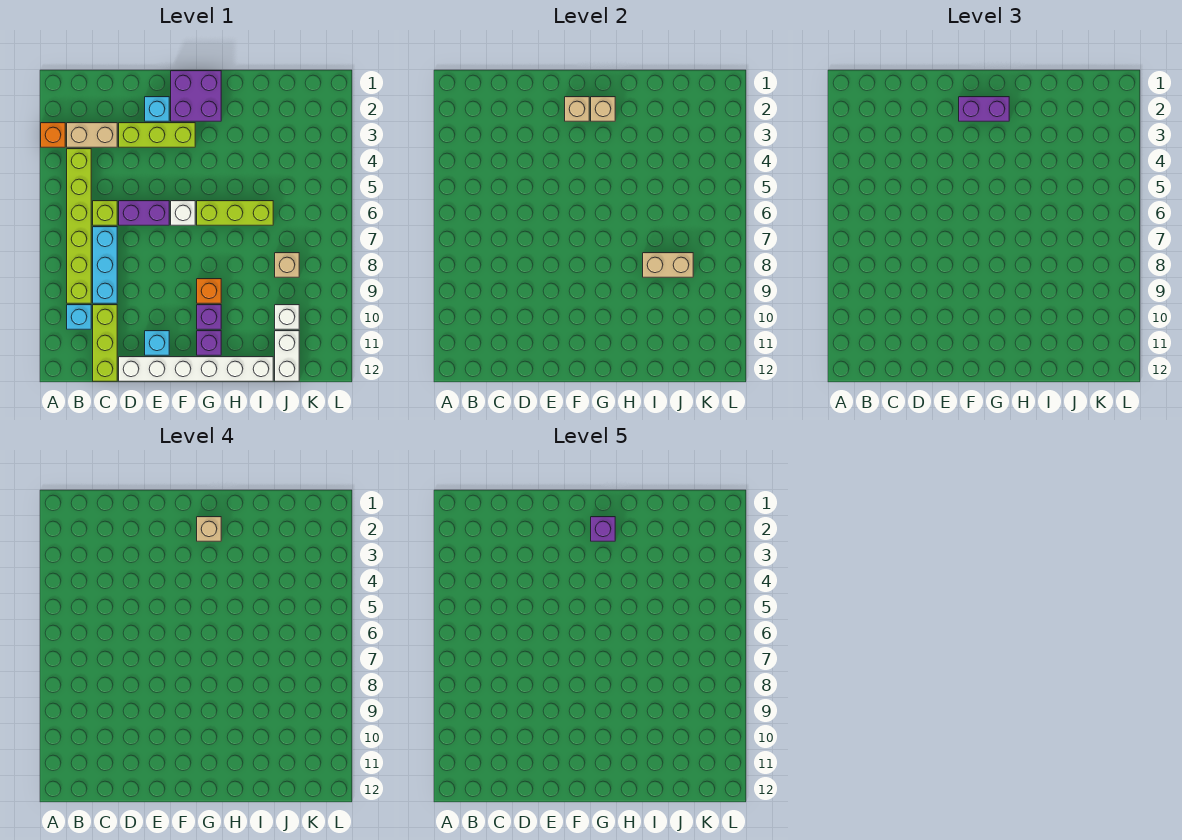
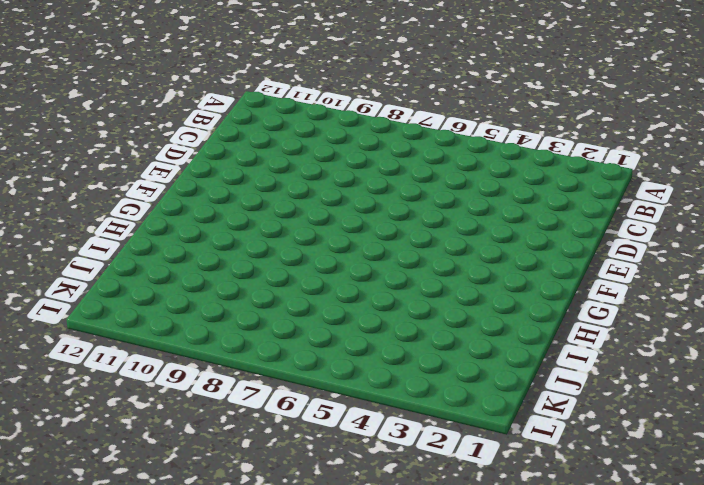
none -> orange 1x1 brick [41,123,65,147]
none -> tan 1x2 brick [67,123,117,147]
none -> lime 1x6 brick [67,149,91,303]

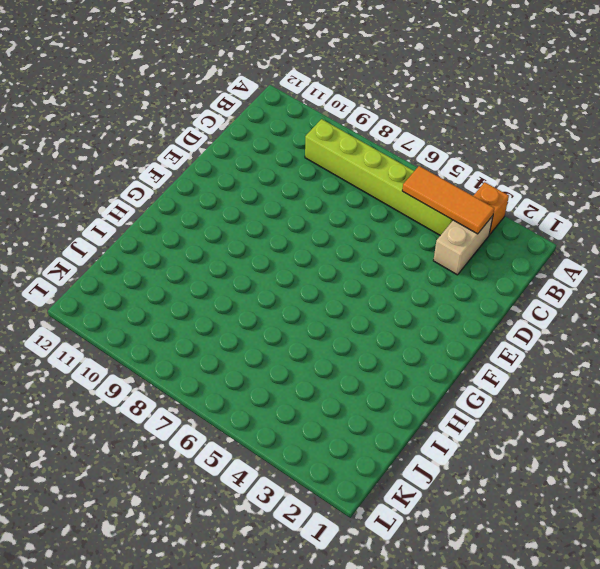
orange 1x3 tile [402,166,494,234] -> none
none -> cyan 1x1 brick [67,305,91,329]
none -> lime 1x1 brick [93,201,117,225]
none -> cyan 1x3 brick [93,227,117,303]

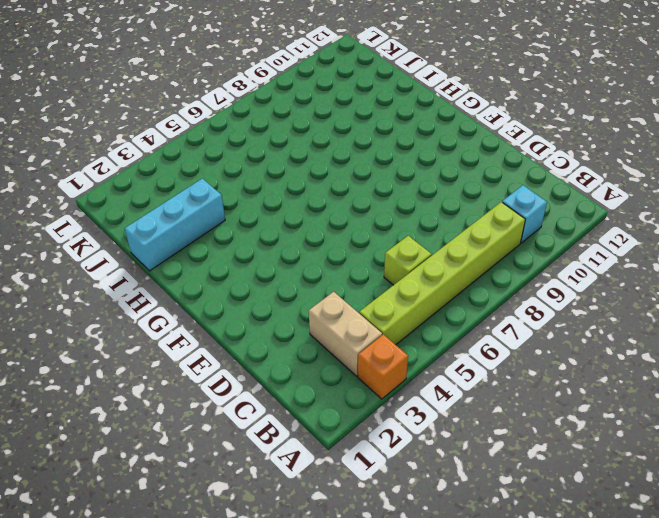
cyan 1x3 brick [125,179,225,271] -> cyan 1x3 brick moved to [93,227,117,303]
none -> lime 1x3 brick [93,305,117,381]
none -> lime 1x3 brick [119,123,195,147]
none -> purple 1x2 brick [119,201,169,225]

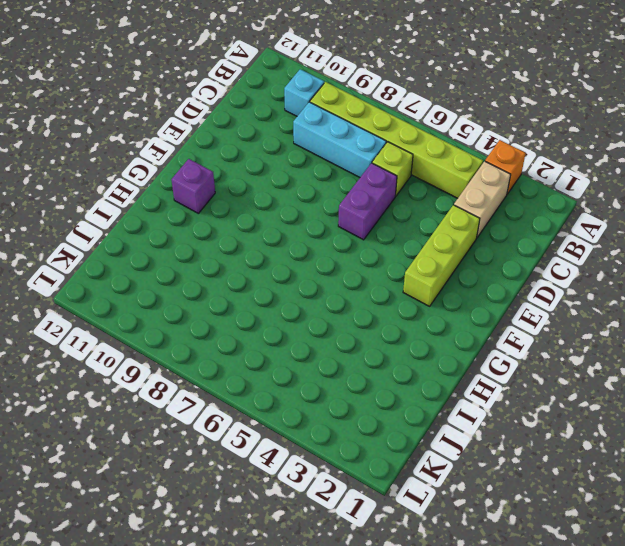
none -> lime 1x3 brick [93,305,117,381]
none -> white 1x6 brick [119,357,273,381]
none -> cyan 1x1 brick [145,97,169,121]

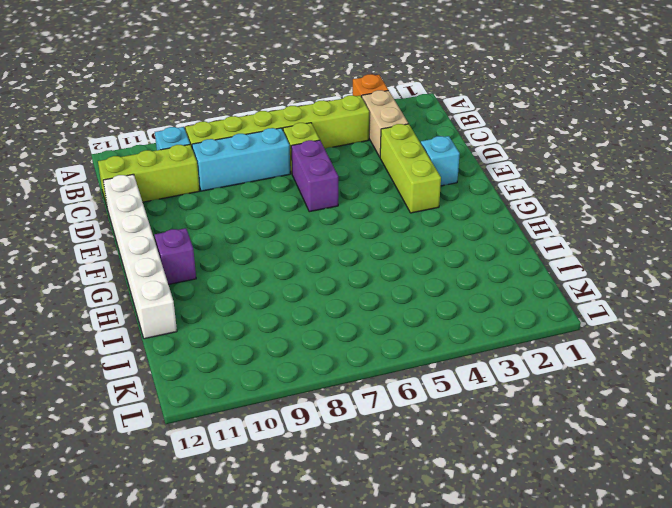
none -> cyan 1x1 brick [145,331,169,355]
none -> purple 2x2 brick [171,71,221,121]
none -> white 1x1 brick [171,201,195,225]

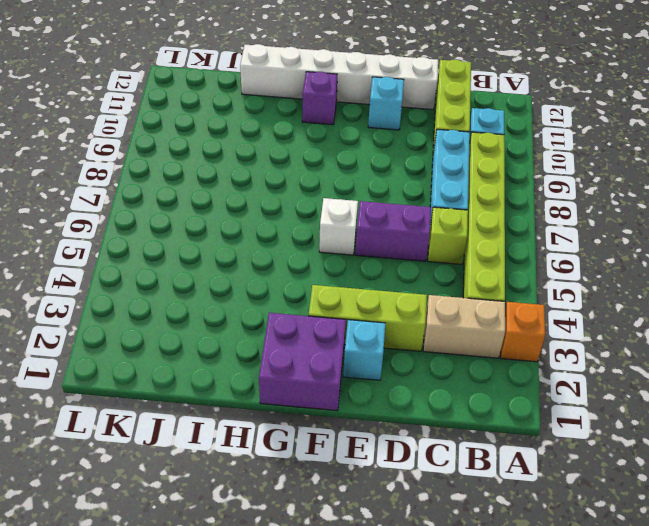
none -> lime 1x3 brick [197,201,273,225]
none -> orange 1x1 brick [197,279,221,303]
none -> purple 1x1 brick [197,305,221,329]

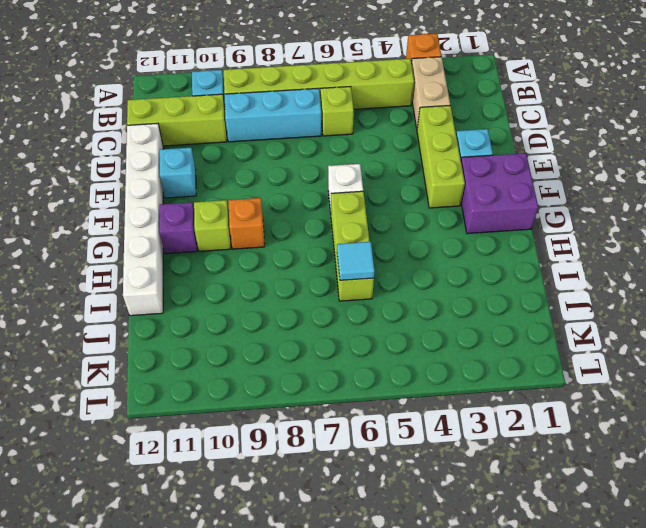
lime 1x1 brick [194,200,231,251] -> purple 1x1 brick [197,305,221,329]
cyan 1x1 tile [337,242,375,280] -> none
none -> purple 1x2 brick [119,201,169,225]
none -> tan 1x1 brick [275,253,299,277]
none -> white 1x1 brick [275,305,299,329]

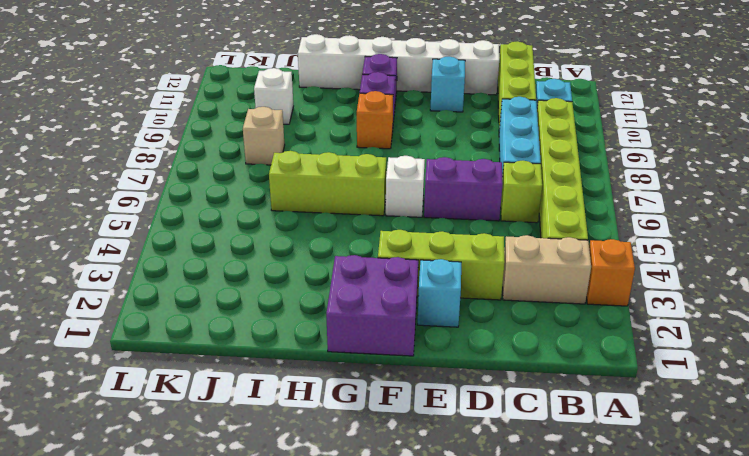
none -> white 1x2 brick [275,331,299,381]
none -> tan 1x1 brick [565,97,589,121]
none -> tan 1x1 brick [591,97,615,121]

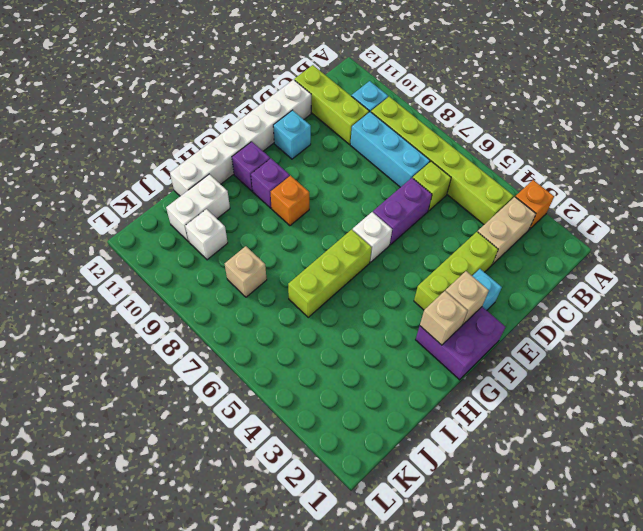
white 1x2 brick [166,174,230,241] -> white 1x2 brick turned to [275,331,299,381]
none -> tan 1x2 brick [643,253,693,277]
none -> purple 1x2 brick [959,97,1009,121]
none -> tan 1x1 brick [197,517,221,541]

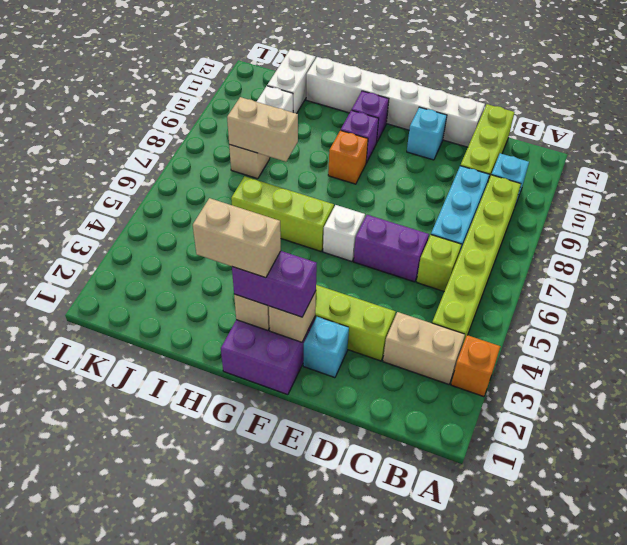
tan 1x2 brick [193,198,281,278] -> tan 1x1 brick [197,517,221,541]
none -> purple 1x1 brick [591,517,615,541]

